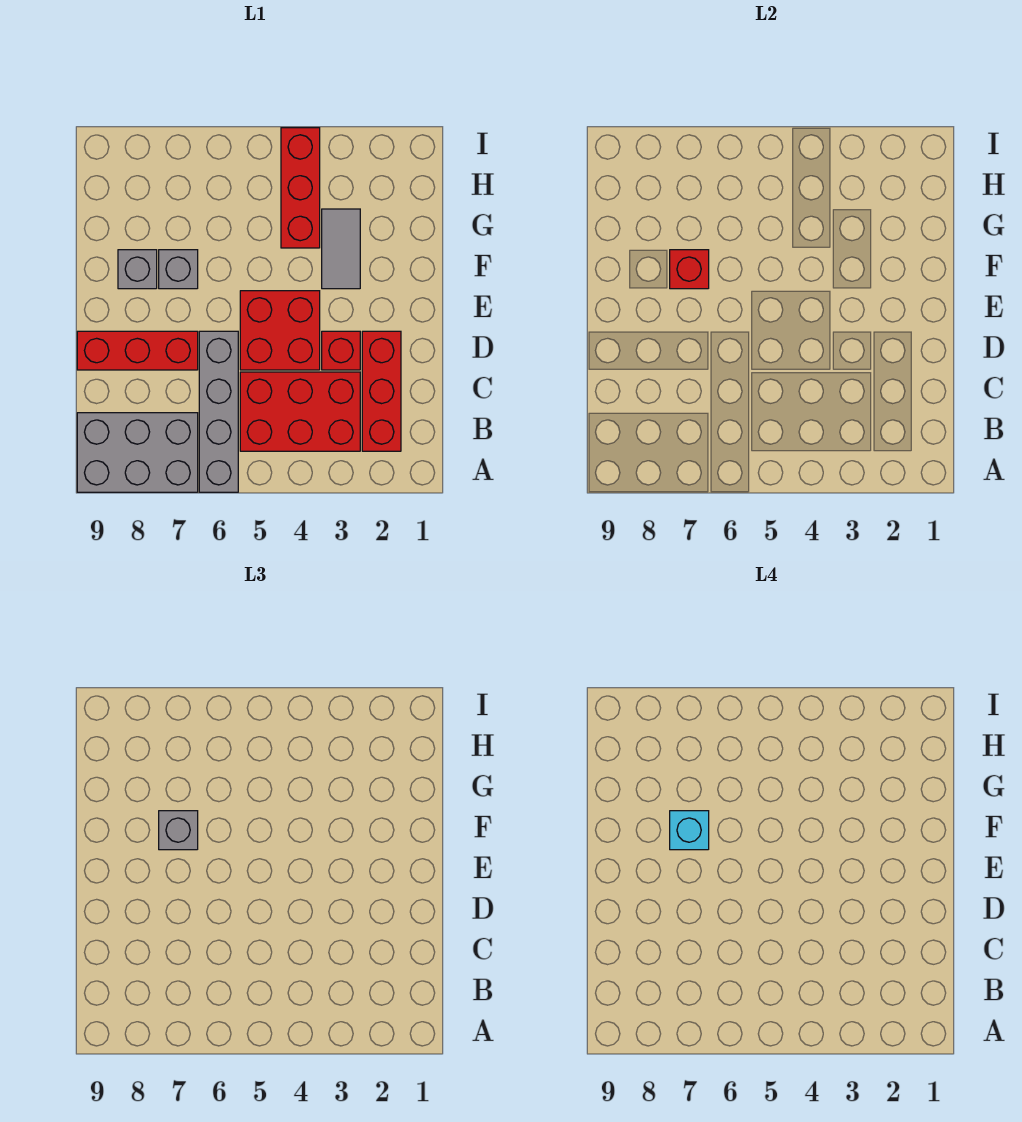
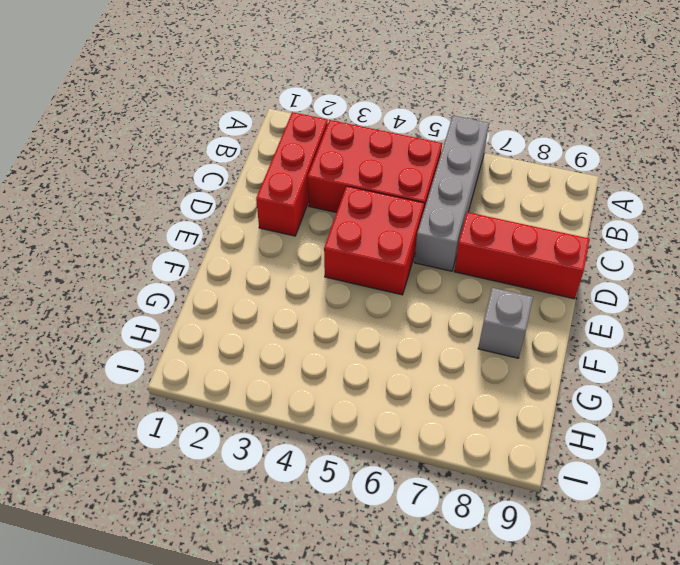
none -> grey 2x3 brick [77,413,198,492]
none -> red 1x1 brick [322,331,360,370]
none -> grey 1x2 tile [322,209,360,289]

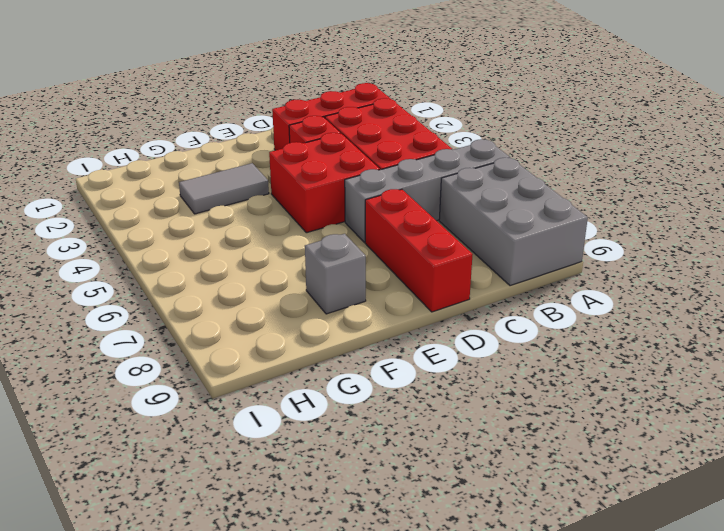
none -> grey 1x1 brick [159,250,198,289]
none -> red 1x3 brick [281,128,320,248]
none -> red 1x1 brick [670,250,709,289]

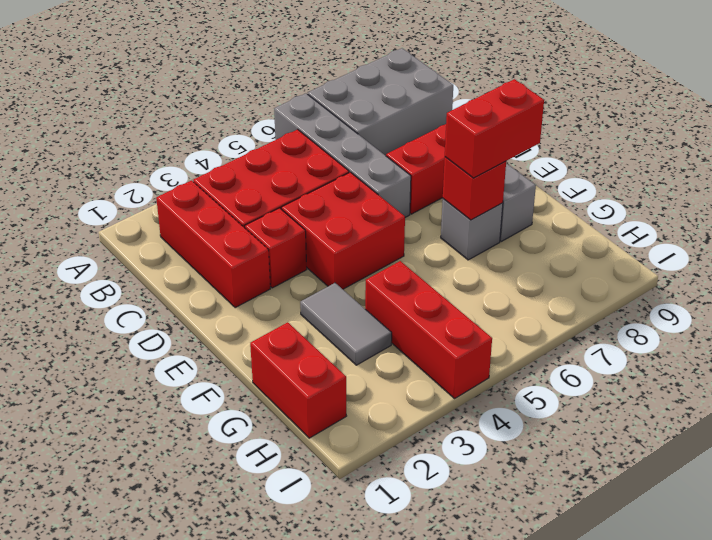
red 1x2 brick [445,79,544,178] -> grey 1x1 brick [159,811,198,850]
red 1x2 brick [250,322,346,438] -> none
none -> cyan 1x1 brick [670,811,709,850]

